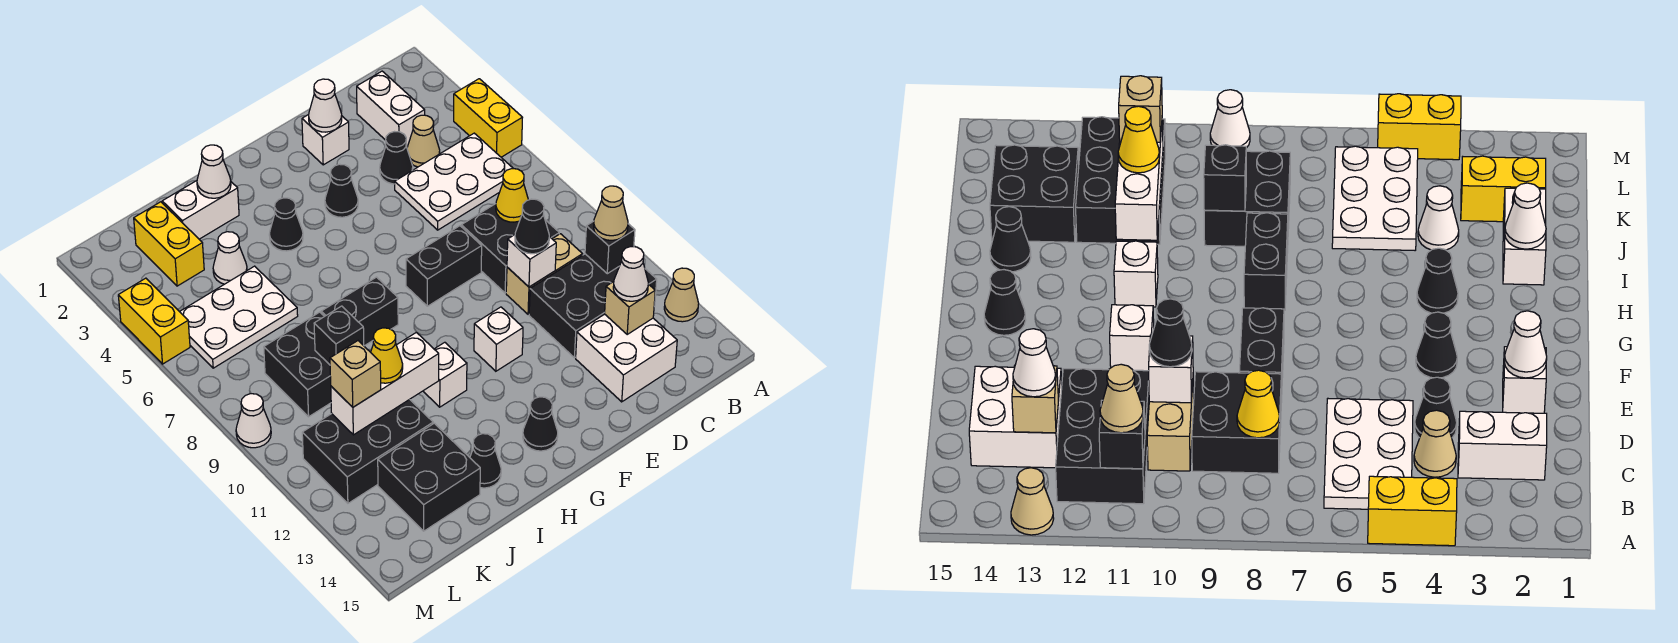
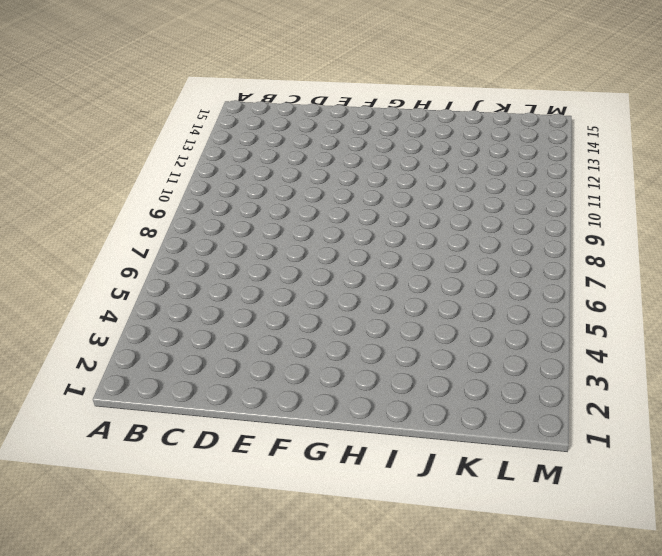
none -> yellow 1x2 brick [454,79,523,157]
none -> tan 1x1 cone [664,268,699,322]
none -> white 2x3 plate [395,133,513,230]
none -> black 2x3 brick [529,254,657,358]

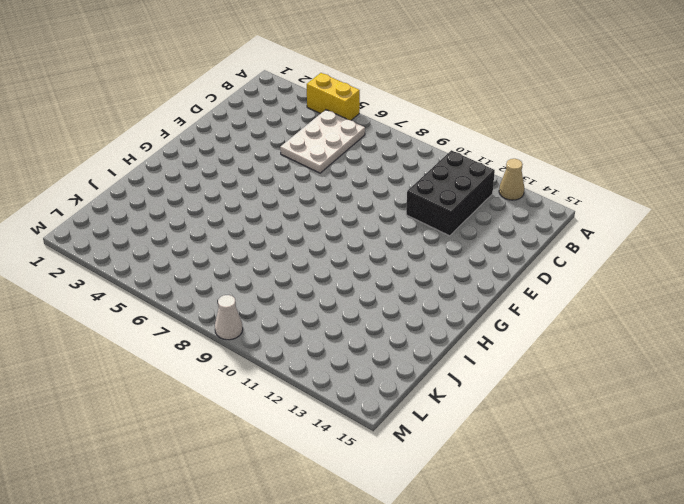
none -> white 1x2 brick [357,71,425,147]
none -> tan 1x1 cone [407,115,440,167]
none -> black 2x2 brick [461,204,559,293]
none -> tan 1x2 brick [506,234,583,314]

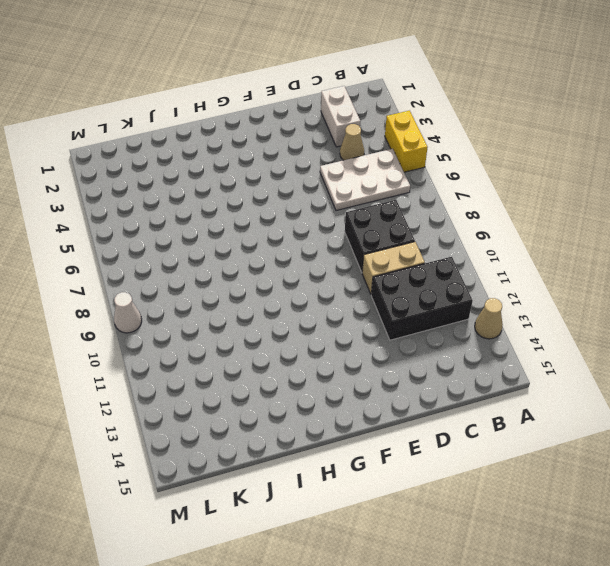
none -> white 2x2 brick [576,314,677,402]
none -> black 1x1 cone [380,132,413,184]
none -> white 1x1 brick [302,115,349,165]
none -> black 1x2 brick [406,226,482,306]

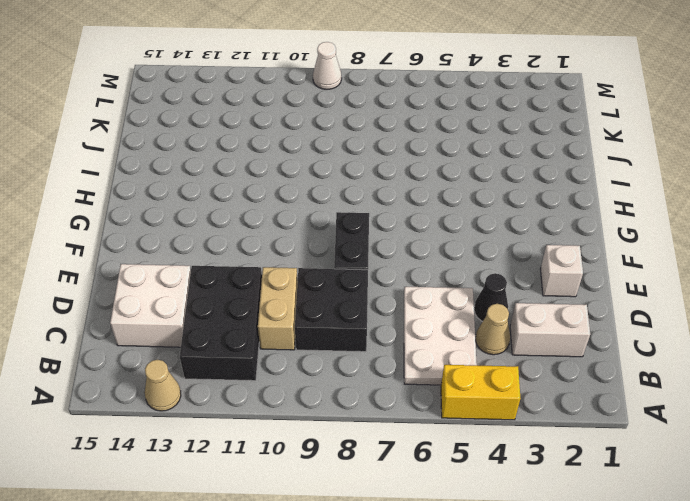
none -> black 1x1 cone [325,164,358,217]
none -> white 1x1 brick [474,307,523,371]
none -> black 1x1 cone [523,397,558,451]
none -> black 1x1 cone [269,198,303,251]

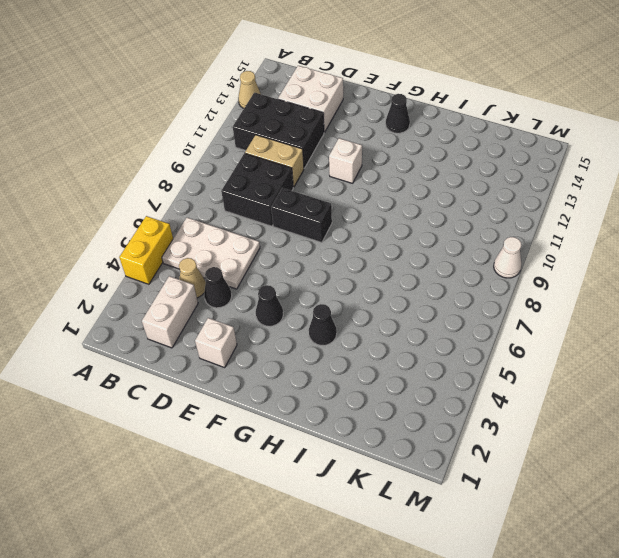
none -> black 1x2 brick [321,277,398,346]
none -> white 1x1 brick [423,342,467,407]
none -> white 1x2 brick [162,181,239,239]
none -> black 1x1 cone [470,434,501,488]

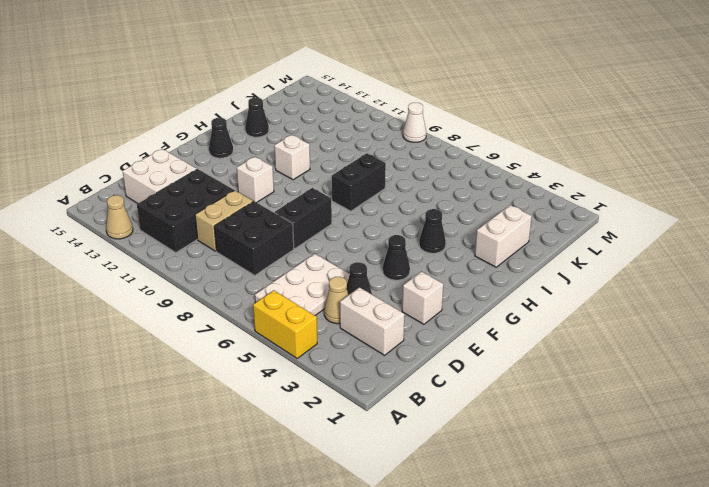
none -> white 1x1 cone [213,232,247,284]
none -> white 2x3 plate [180,266,298,368]
none -> black 2x2 brick [264,312,331,417]
none -> black 2x3 brick [302,399,433,503]

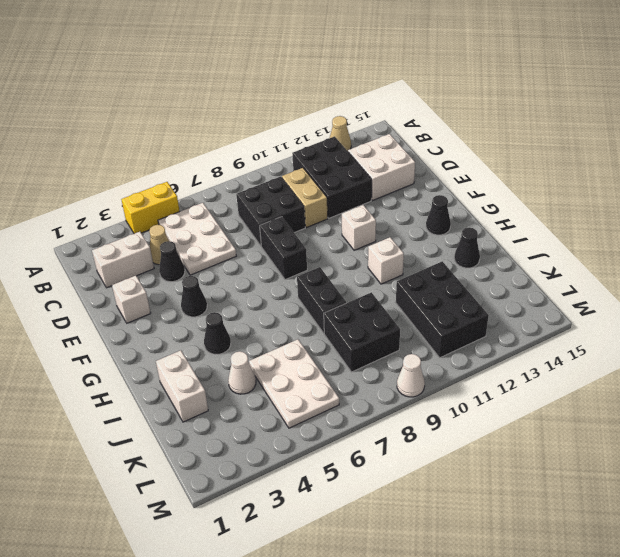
none -> black 2x2 brick [378,423,480,531]
none -> yellow 1x2 brick [134,202,204,286]
none -> yellow 1x2 brick [118,278,190,364]
none -> black 1x1 brick [585,221,635,274]

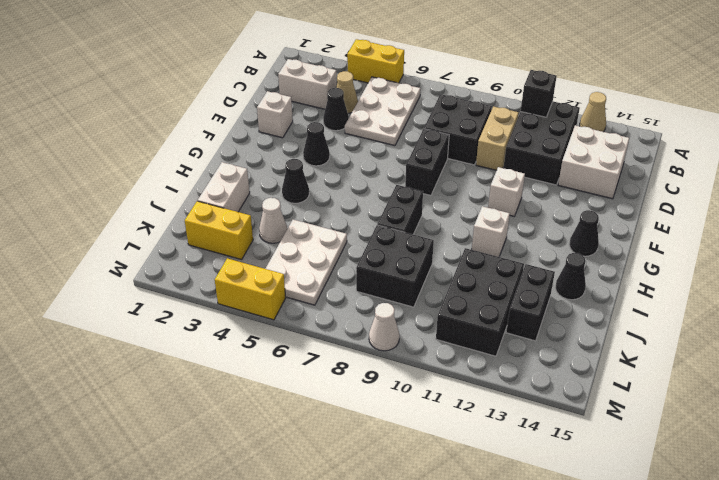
black 1x2 brick [506,264,555,341] -> black 2x2 brick [378,423,480,531]
none -> yellow 1x1 cone [496,169,528,222]
none -> tan 1x1 brick [605,282,655,334]
none -> white 1x1 brick [507,235,556,287]
none -> white 1x1 cone [309,79,342,132]

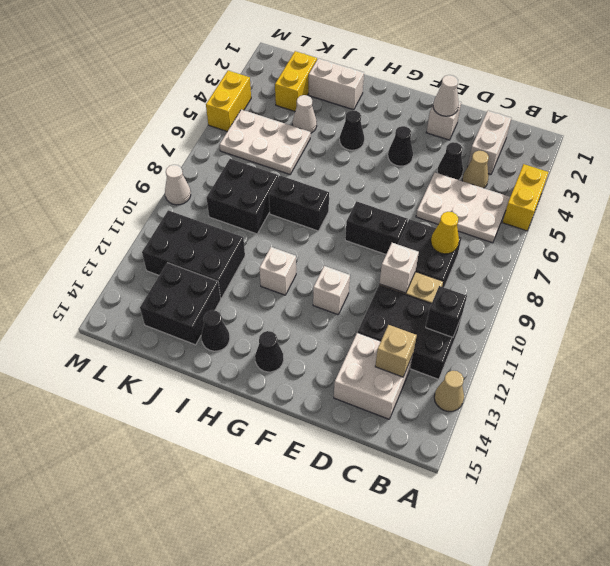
none -> white 1x1 cone [197,145,231,198]
none -> white 1x3 brick [331,332,439,435]
none -> black 1x1 brick [314,306,364,365]
none -> tan 1x1 cone [594,186,628,240]

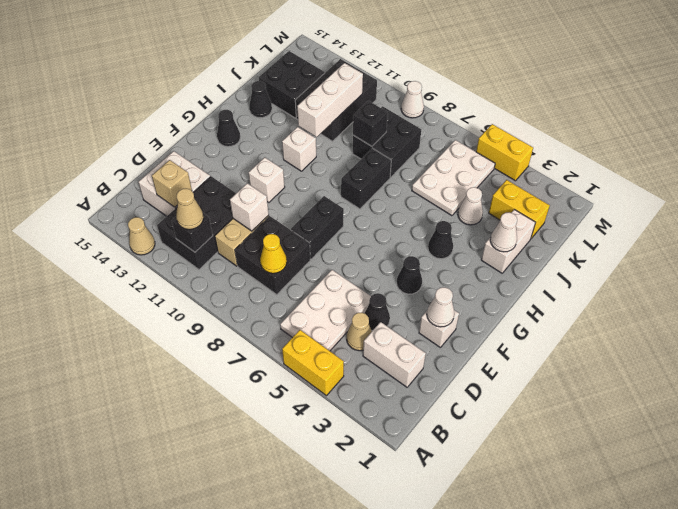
none -> white 1x1 cone [613,247,648,301]
none -> black 1x1 cone [515,199,549,254]
none -> yellow 1x1 cone [371,328,403,383]
none -> tan 1x1 brick [330,341,381,407]

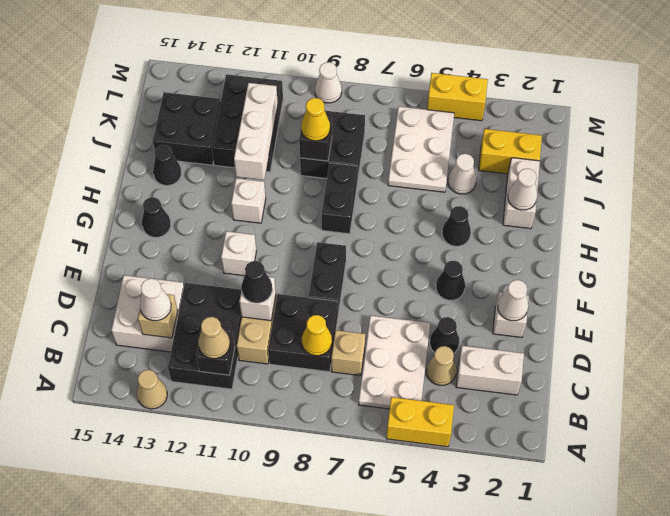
tan 1x1 brick [331,330,365,376] -> tan 1x1 brick moved to [330,341,381,407]
yellow 1x1 cone [301,98,330,141] -> yellow 1x1 cone moved to [371,328,403,383]

